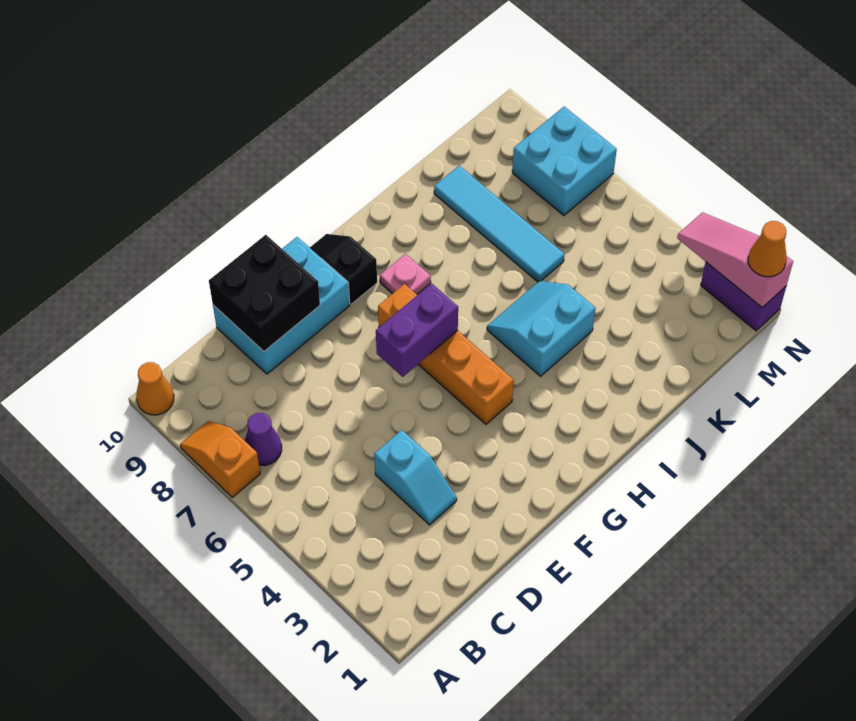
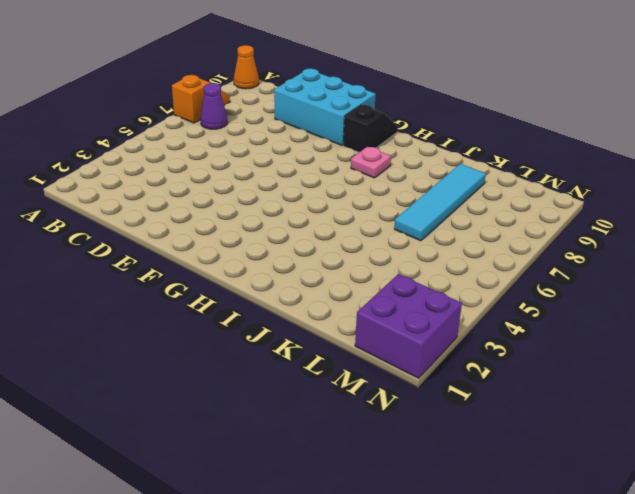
purple 2x2 brick [355,274,462,378] -> purple 1x2 brick [701,262,786,331]
none -> cyan 1x2 slope [374,430,457,525]
none -> orange 1x4 brick [378,284,514,424]
none -> cyan 2x2 slope [487,281,595,376]

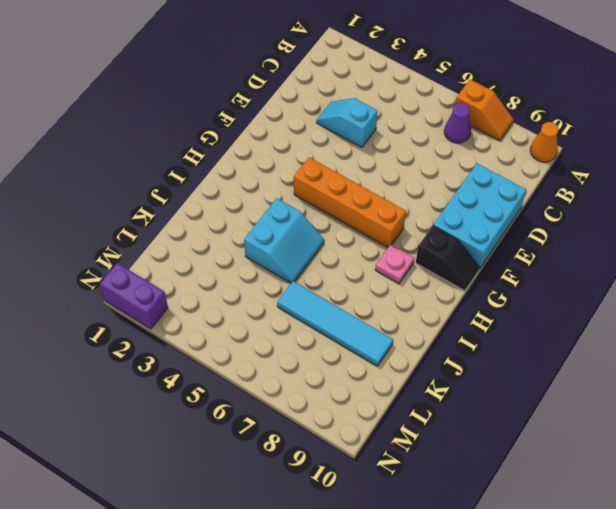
none -> cyan 2x2 brick [512,107,617,216]
none -> black 2x2 brick [209,235,320,351]
none -> purple 1x2 brick [376,283,458,377]

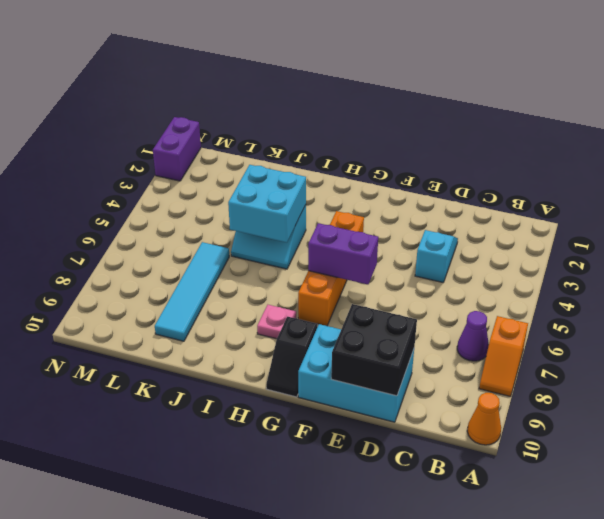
cyan 2x2 brick [228,165,306,242] -> cyan 2x2 brick moved to [512,107,617,216]
none -> pink 1x3 slope [677,212,793,308]
none -> orange 1x1 cone [748,221,787,277]

